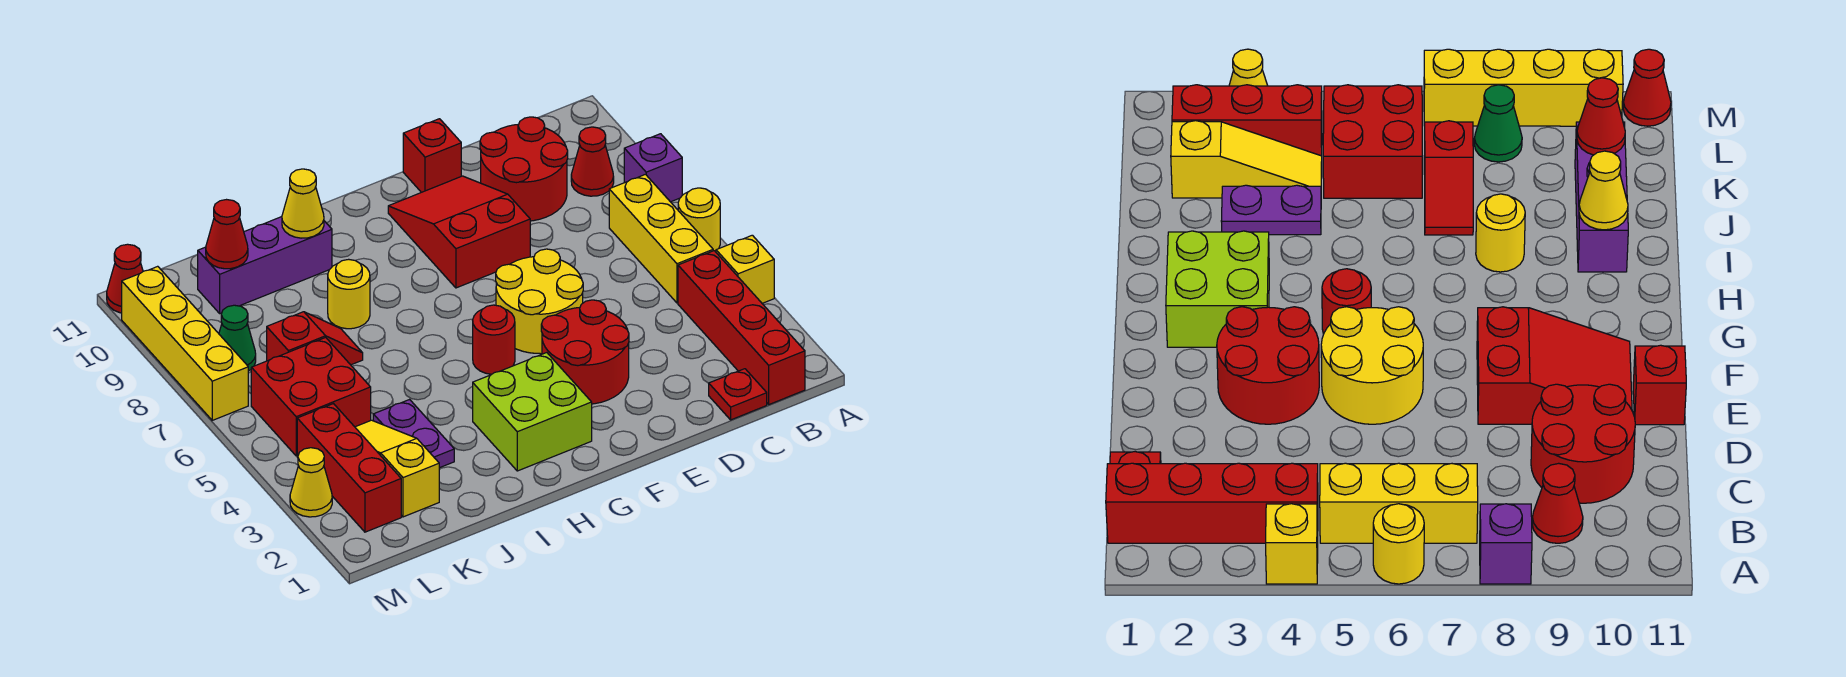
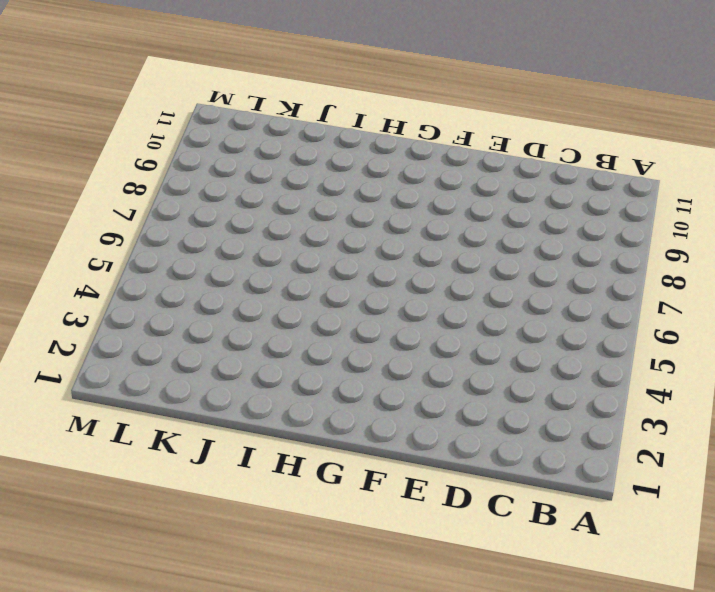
none -> yellow 1x1 brick [716,235,774,303]
none -> yellow 1x1 round brick [678,188,720,252]
none -> purple 1x1 brick [624,134,682,202]

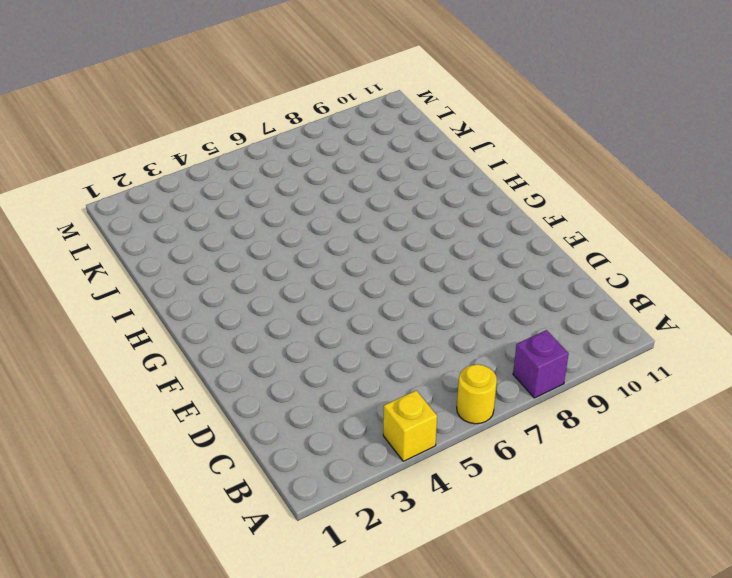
none -> red 1x4 brick [678,251,805,404]
none -> yellow 1x3 brick [609,174,713,303]
none -> red 1x1 cone [571,127,614,196]

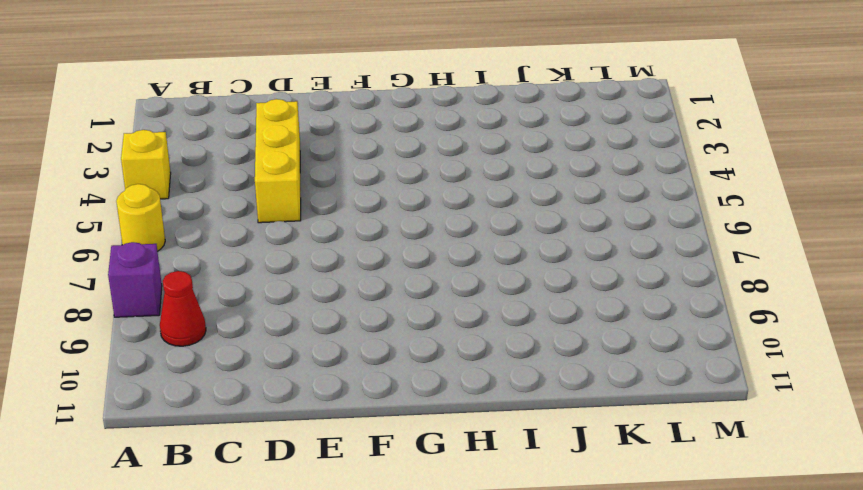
yellow 1x3 brick [255,99,301,223] -> yellow 1x3 brick moved to [609,174,713,303]
none -> red 1x4 brick [678,251,805,404]
none -> red 1x1 plate [709,369,767,420]
none -> red 2x2 round brick [480,117,568,221]

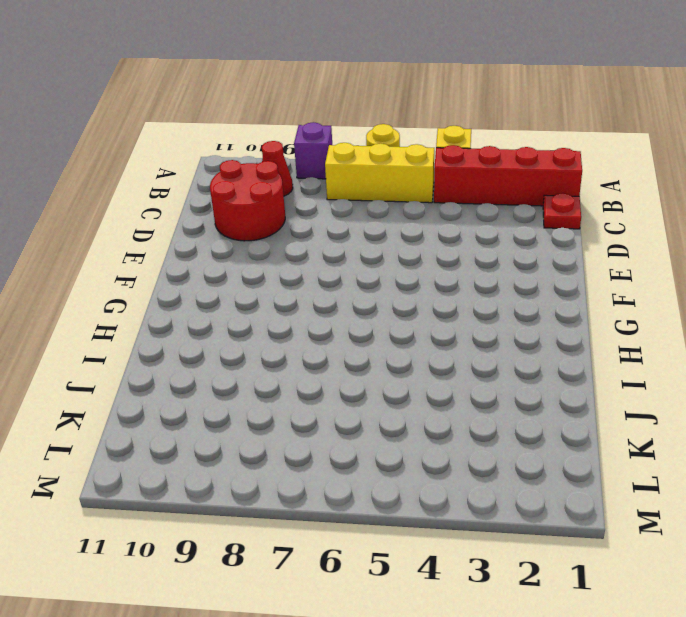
none -> red 2x2 round brick [541,300,629,404]
none -> yellow 2x2 round brick [496,249,583,354]
none -> red 2x3 slope [388,176,530,288]

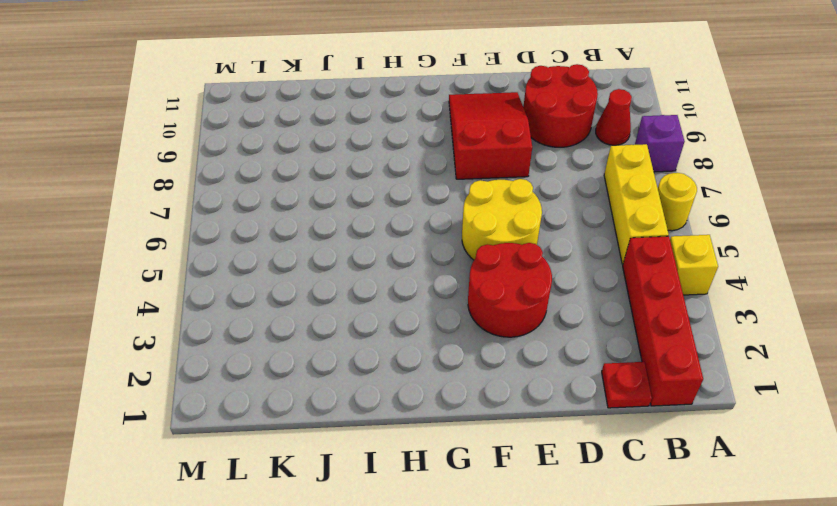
none -> red 1x1 brick [403,119,461,192]
none -> lime 2x2 brick [473,353,592,471]
none -> red 1x1 round brick [473,305,515,374]

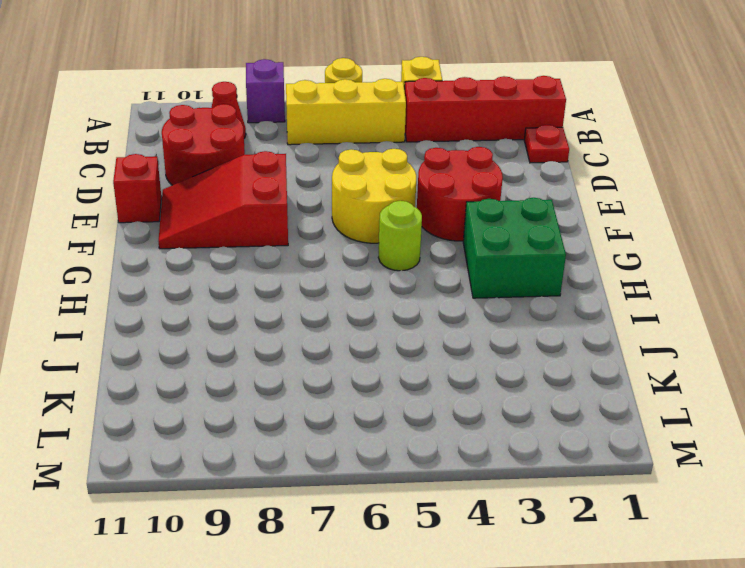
green 2x2 brick [463,198,566,298] -> lime 2x2 brick [473,353,592,471]
lime 1x1 round brick [378,201,422,271] -> red 1x1 round brick [473,305,515,374]
none -> yellow 1x1 round brick [328,259,370,329]
none -> purple 1x3 brick [197,217,332,313]
none -> purple 1x2 plate [373,400,454,468]

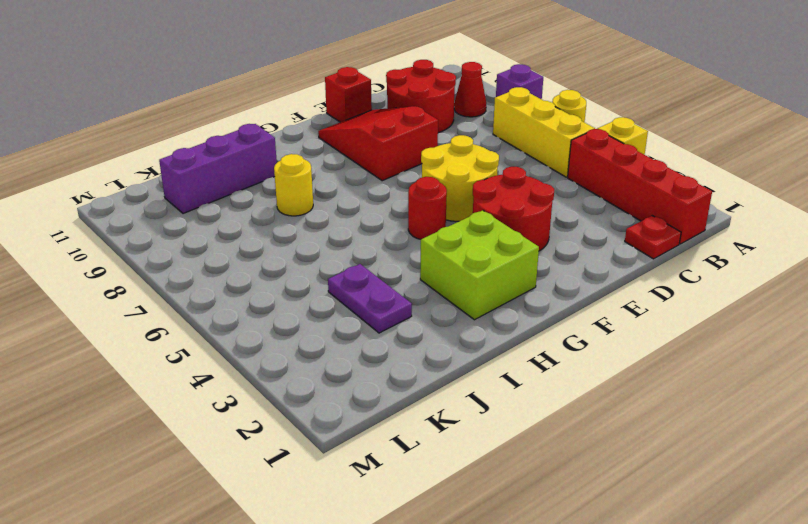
none -> red 1x2 slope [267,312,363,365]
none -> yellow 1x3 slope [355,420,439,517]
none -> red 2x2 brick [251,337,371,456]

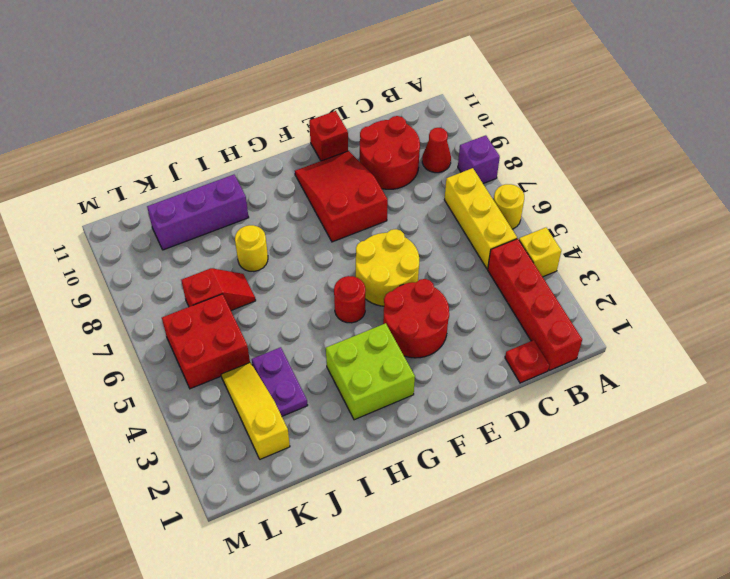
none -> red 1x3 brick [297,404,401,532]
none -> green 1x1 cone [219,305,256,371]
none -> yellow 1x1 cone [290,448,332,517]

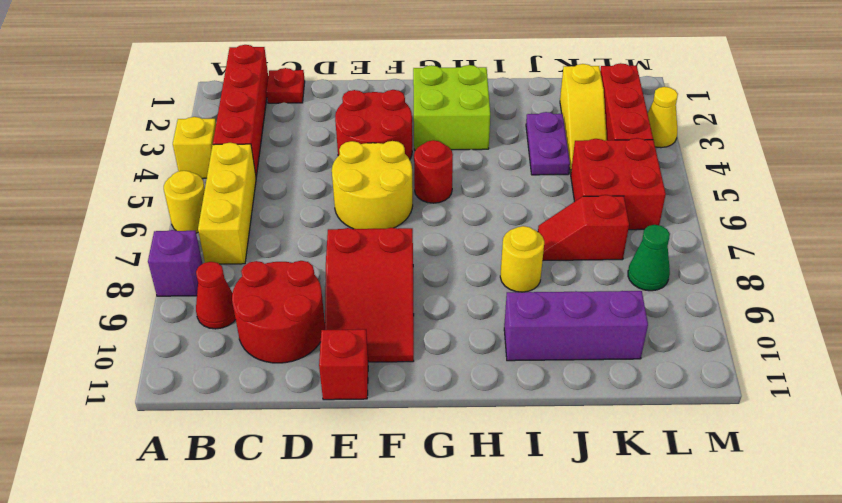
none -> yellow 1x4 brick [122,266,248,420]
none -> red 1x1 cone [107,244,143,313]
none -> yellow 1x1 cone [282,169,324,238]

